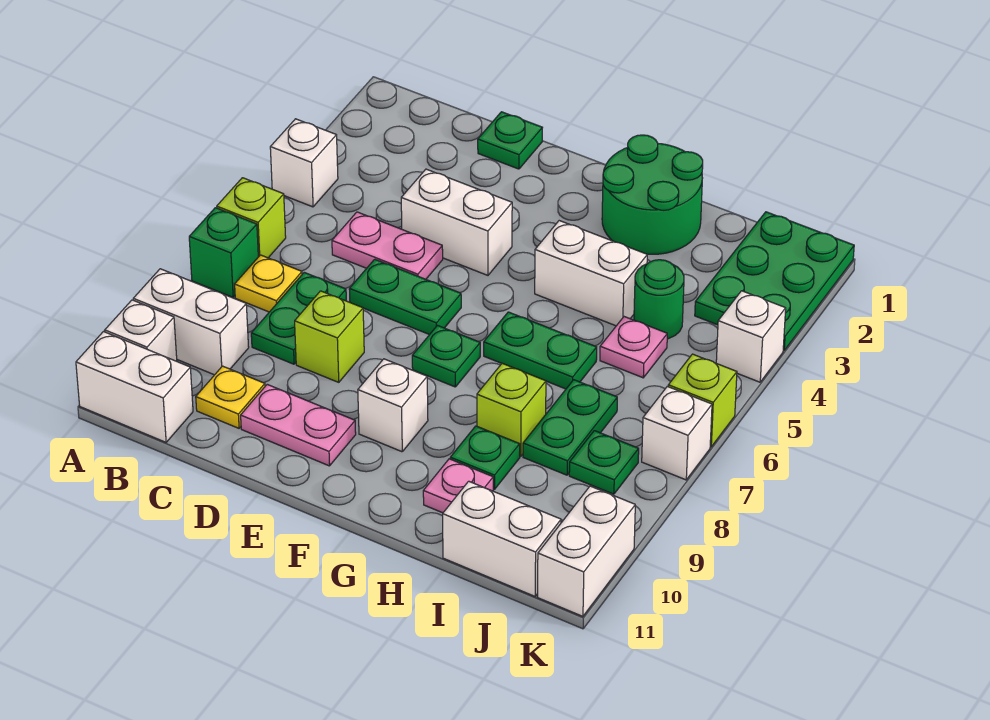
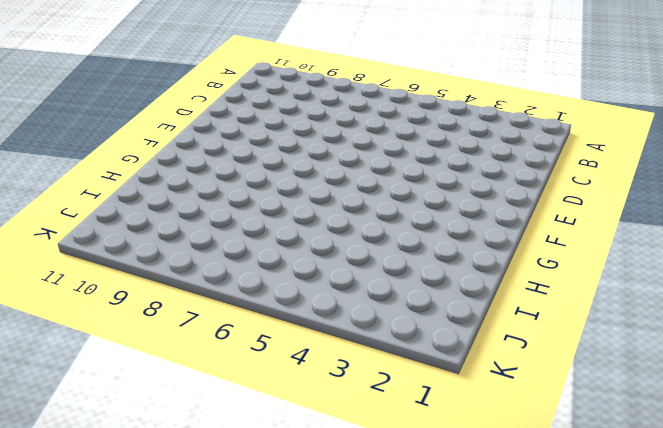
none -> white 1x1 brick [270,119,338,207]
none -> lime 1x1 brick [217,178,286,258]
none -> green 1x1 brick [189,208,258,297]
none -> white 1x2 brick [133,269,249,375]

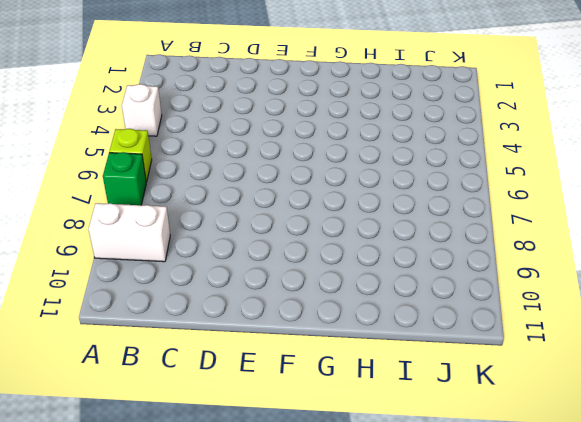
none -> white 1x1 brick [105,300,177,361]
none -> white 1x2 brick [76,332,193,442]
none -> yellow 1x1 plate [235,255,302,312]
none -> pink 1x2 plate [332,212,443,279]

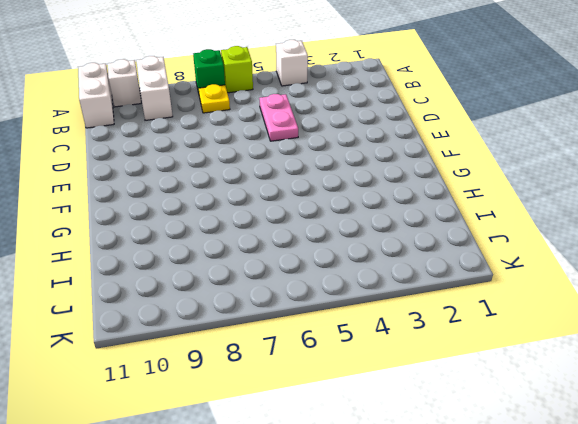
none -> green 1x2 plate [251,272,346,364]
none -> yellow 1x1 plate [196,366,265,428]
none -> green 1x1 plate [478,112,542,169]
none -> white 1x2 brick [401,169,512,275]

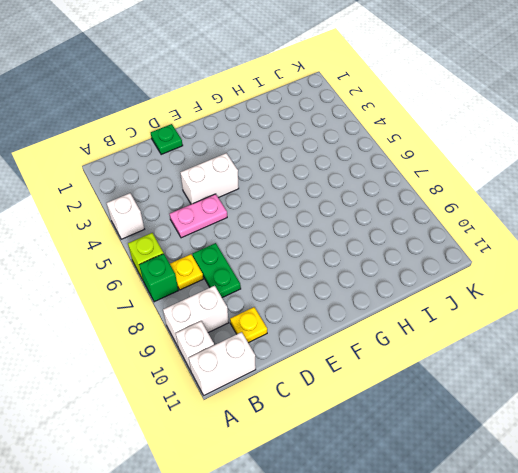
none -> green 1x2 plate [349,259,461,335]
none -> lime 1x1 brick [295,291,364,382]
none -> pink 1x2 plate [241,384,356,466]
none -> green 1x1 plate [412,326,480,387]

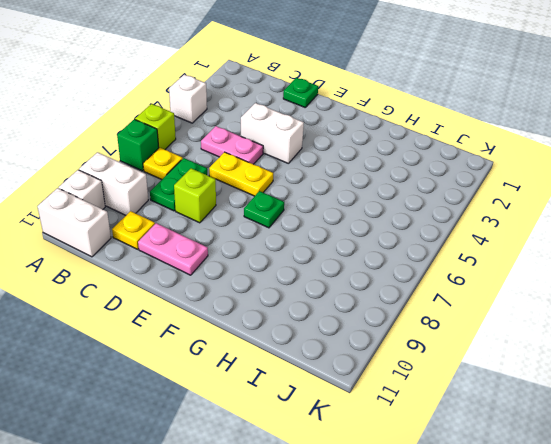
yellow 1x2 plate [209,152,273,196] -> green 1x2 plate [349,259,461,335]
none -> white 1x1 brick [358,359,428,452]
none -> green 2x2 round brick [602,135,703,254]
none -> white 1x2 brick [535,221,647,326]
none -> green 1x2 plate [484,312,597,389]

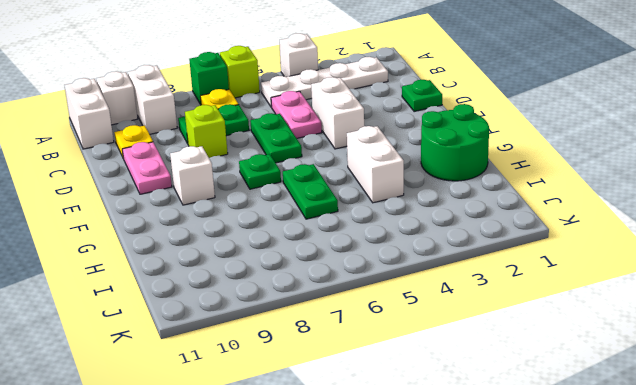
white 1x4 plate [261,57,388,107] -> none
none -> lime 1x1 brick [477,363,546,456]
none -> green 1x1 plate [450,426,520,490]
none -> pink 1x1 plate [423,459,493,513]
none -> green 1x1 round brick [634,260,684,339]

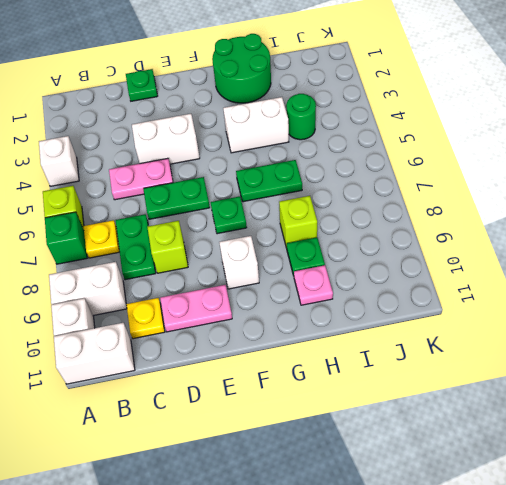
none -> pink 1x1 plate [600,317,667,378]
none -> green 1x2 plate [523,380,617,475]
none -> white 1x2 brick [443,481,561,596]
none -> green 2x3 plate [695,212,854,350]

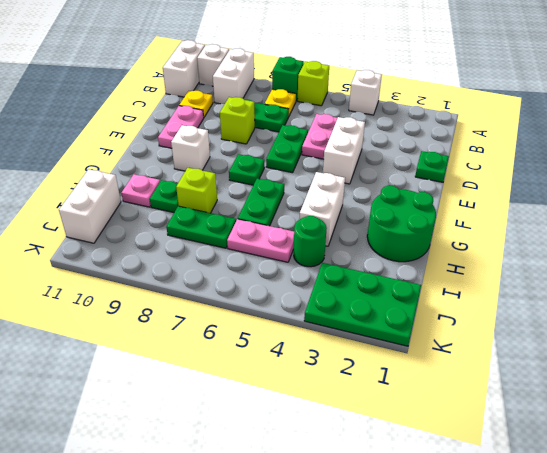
pink 1x2 plate [227,219,294,262] -> pink 1x1 plate [600,317,667,378]
none -> green 1x1 plate [569,431,639,494]
none -> white 1x1 brick [716,291,786,382]
none -> lime 1x1 brick [668,354,737,447]
none -> white 1x1 brick [642,386,712,480]

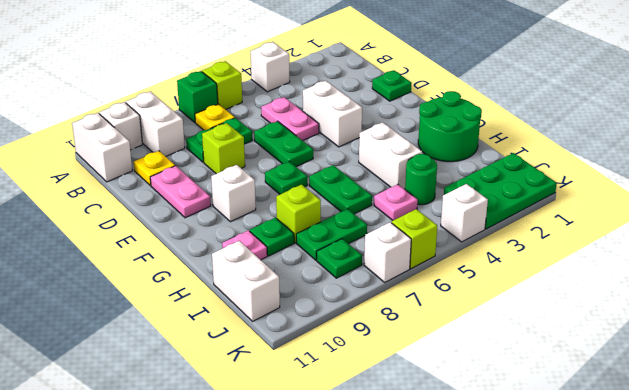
none -> white 1x2 brick [538,486,635,616]

